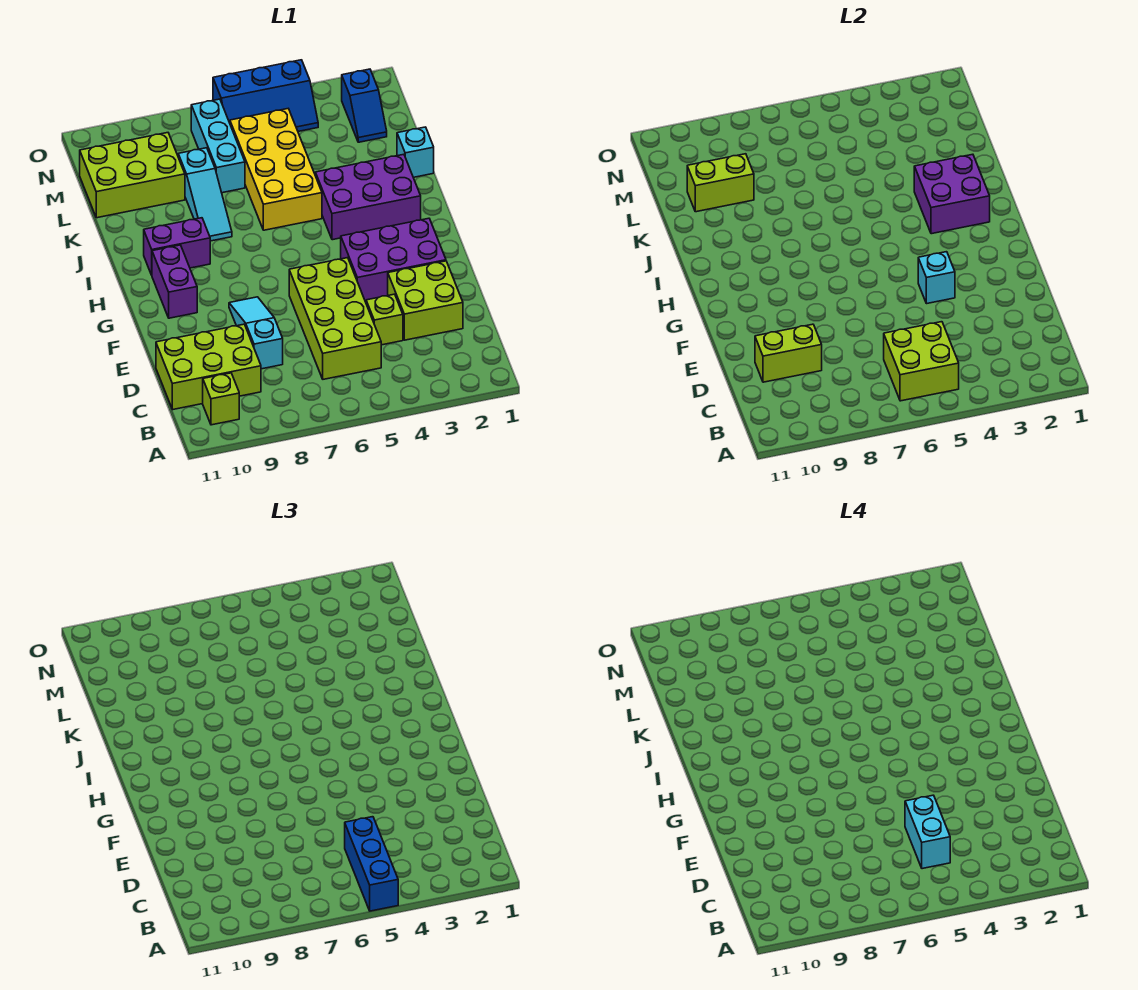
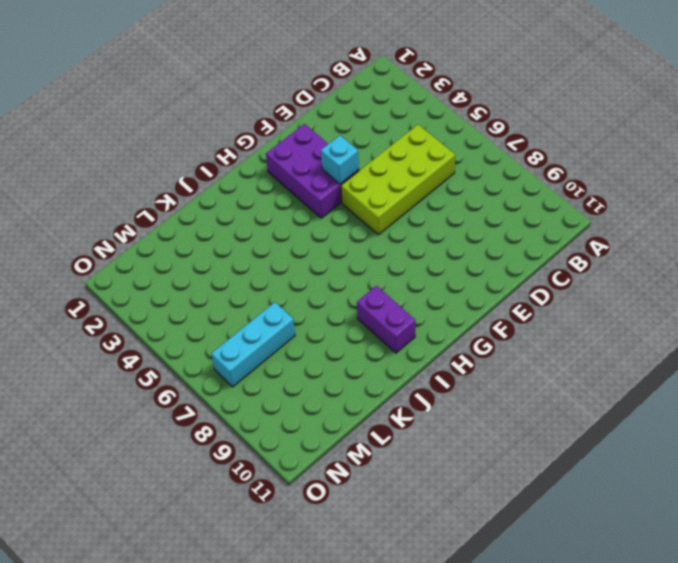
none -> lime 1x1 brick [203,373,239,425]
none -> lime 2x3 brick [156,324,261,409]
none -> lime 2x2 brick [388,261,463,340]

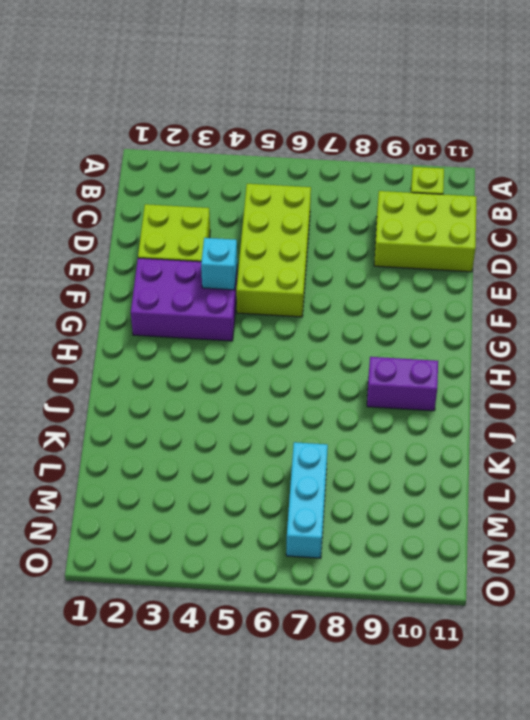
none -> lime 1x1 brick [366,294,403,345]
none -> cyan 1x3 slope [229,297,283,369]
none -> purple 1x2 brick [152,245,197,318]

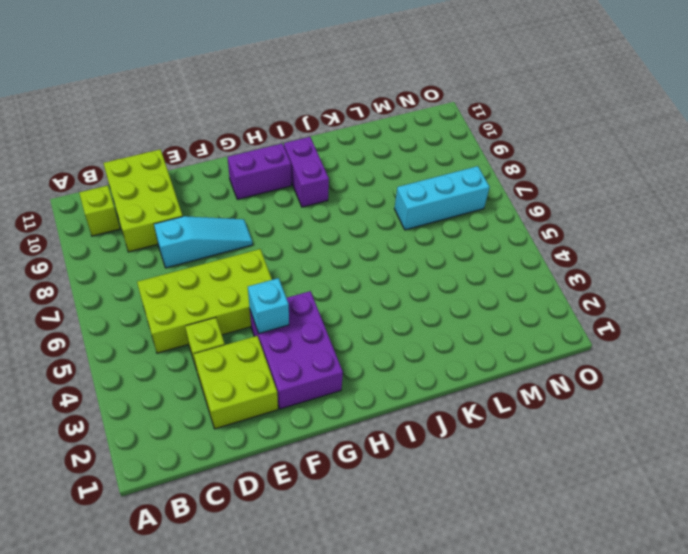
none -> purple 2x3 brick [315,154,421,240]
none -> yellow 2x4 brick [230,109,322,230]
none -> cyan 1x3 slope [178,148,232,241]

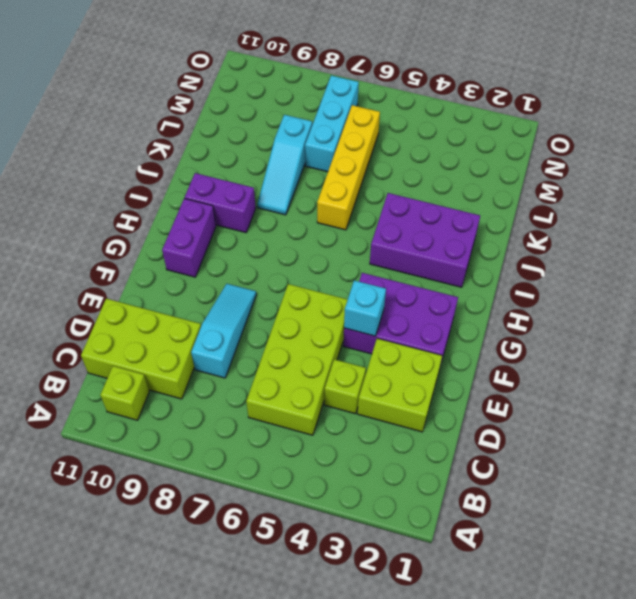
yellow 1x4 brick [317,105,380,230] -> yellow 2x4 brick [230,109,322,230]
none -> cyan 1x1 brick [397,127,434,177]
none -> lime 2x3 brick [80,133,185,218]
none -> blue 1x2 slope [342,69,387,142]

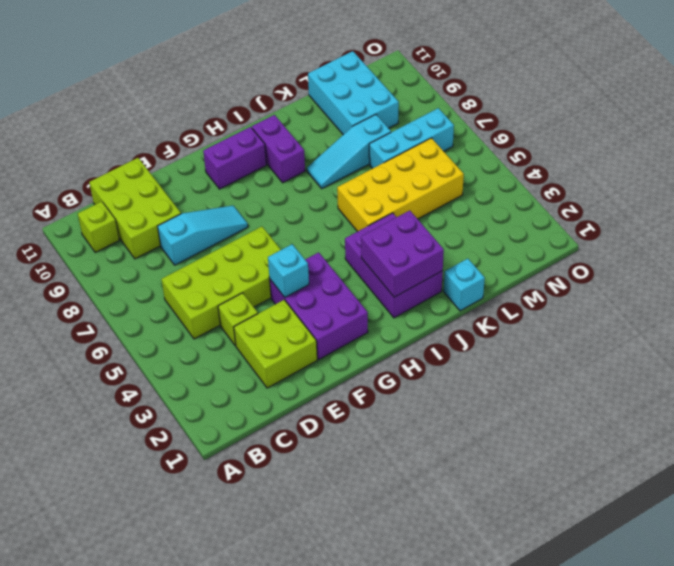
cyan 2x3 brick [308,51,399,135] -> lime 2x3 brick [80,133,185,218]
none -> blue 1x2 slope [342,69,387,142]
none -> blue 2x3 slope [213,60,318,131]
none -> lime 2x2 brick [884,322,959,401]

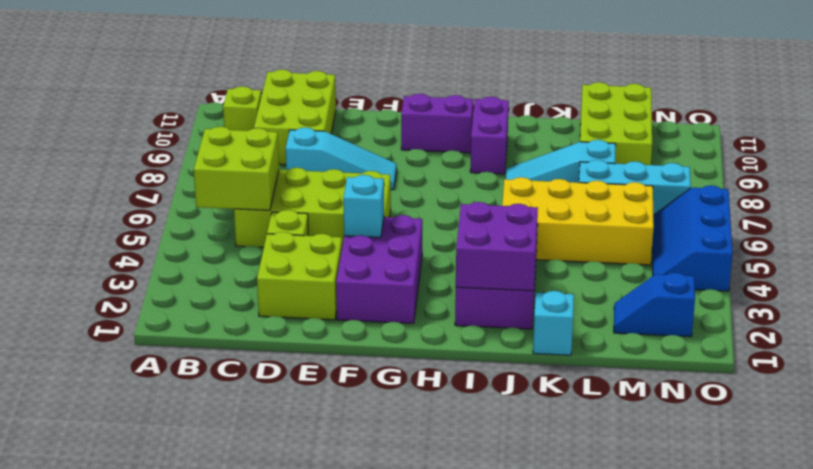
none -> lime 1x2 brick [755,324,822,382]
none -> lime 1x2 brick [687,154,754,212]
none -> blue 1x3 brick [345,817,398,911]

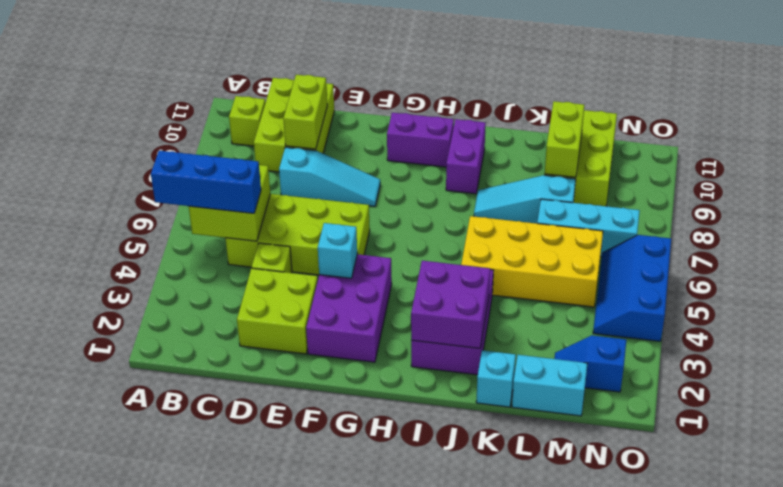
cyan 1x2 brick [512,355,588,416] -> cyan 1x2 brick moved to [905,795,950,869]

